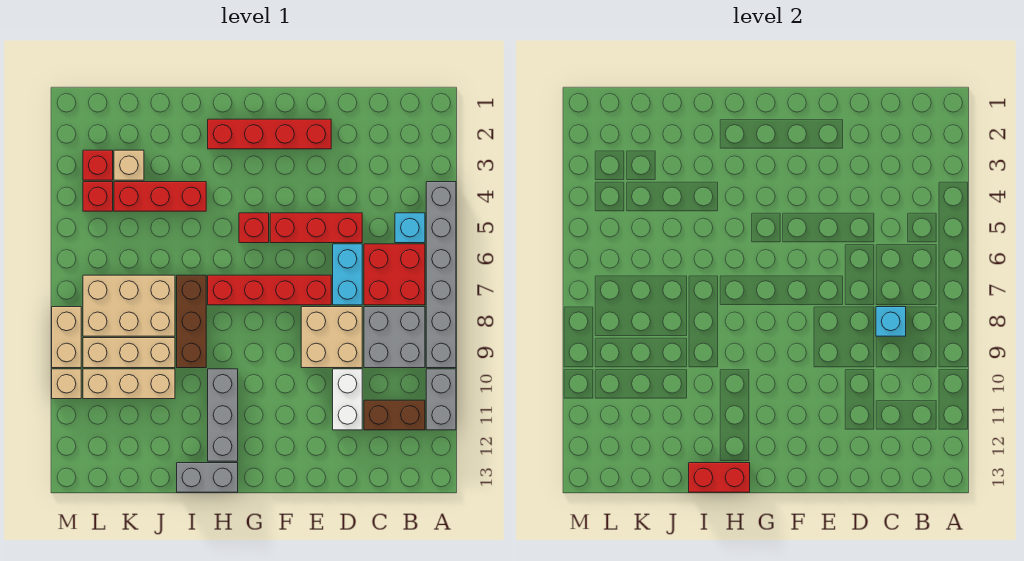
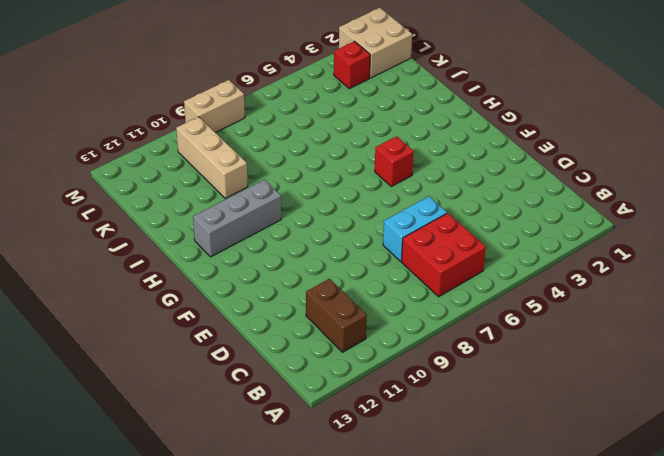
tan 2x2 brick [339,8,412,78] -> tan 2x2 brick moved to [301,307,362,368]
none -> grey 1x6 brick [426,182,456,368]
none -> grey 1x2 brick [426,369,456,430]
none -> cyan 1x1 brick [395,213,425,243]

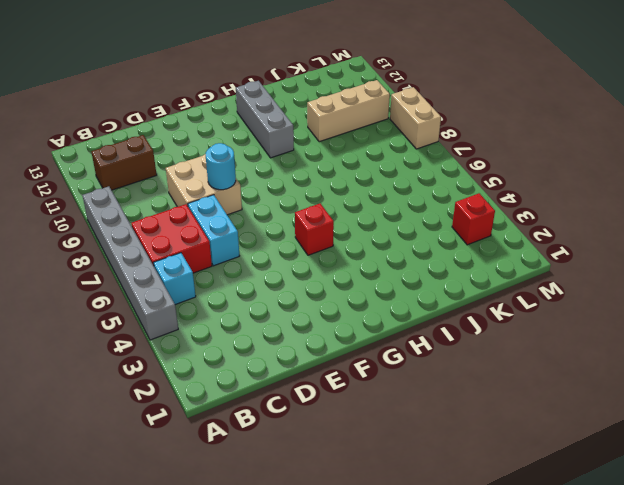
cyan 1x1 round brick [206,143,236,190] -> none
none -> grey 1x2 brick [426,369,456,430]
none -> grey 2x2 brick [364,307,425,368]
none -> red 1x3 brick [270,213,362,243]

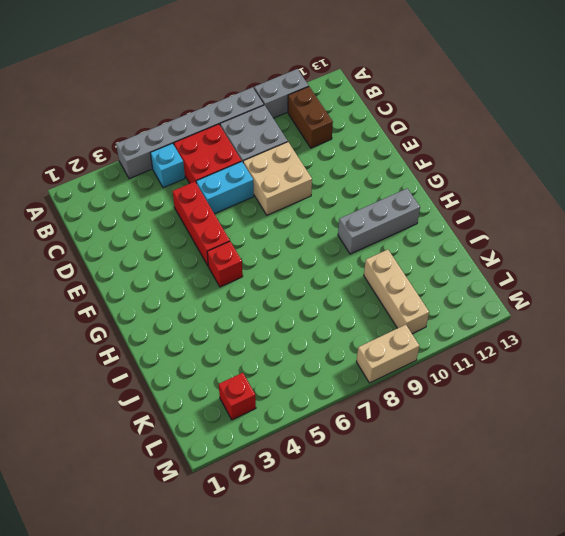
none -> white 1x2 brick [333,369,362,430]
none -> red 1x4 brick [208,119,331,149]
none -> red 1x4 brick [208,275,331,305]

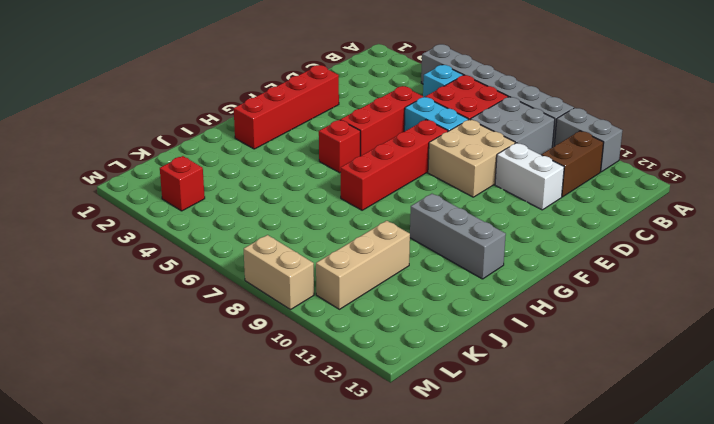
none -> grey 1x2 brick [177,463,238,492]
none -> red 1x3 brick [114,182,206,211]
none -> brown 1x3 brick [177,275,206,368]

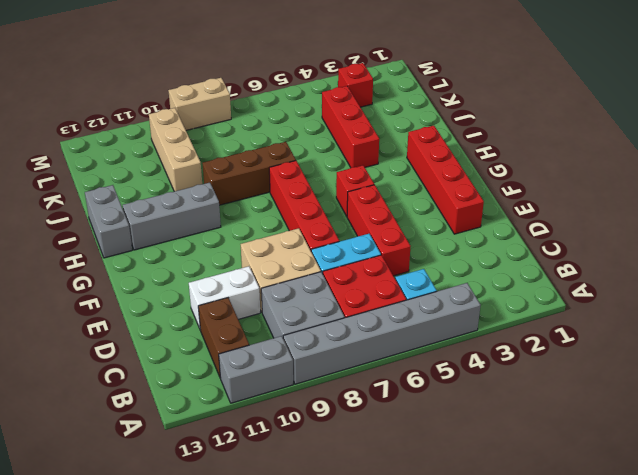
none -> tan 2x3 brick [83,275,175,336]
none -> tan 1x3 brick [83,338,175,368]
none -> tan 1x1 brick [114,150,144,180]

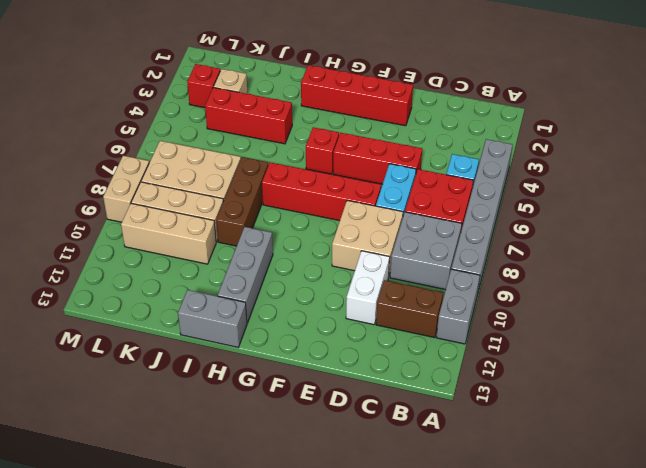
none -> red 1x1 brick [83,182,113,211]
none -> tan 1x1 brick [52,369,81,399]
none -> cyan 1x1 brick [876,307,906,336]

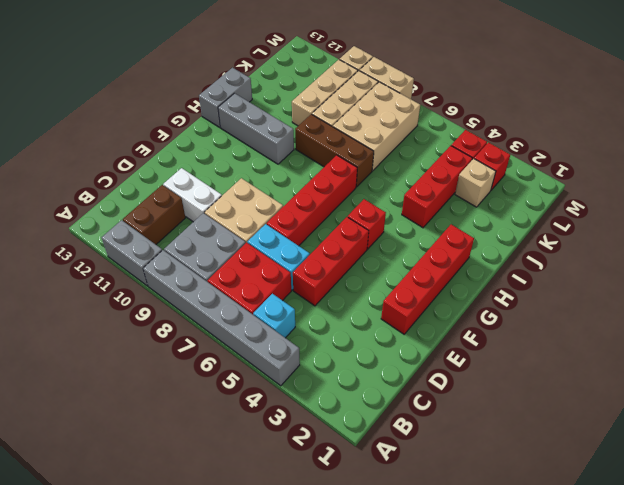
none -> cyan 1x1 brick [876,307,906,336]
none -> red 1x2 brick [689,463,750,492]

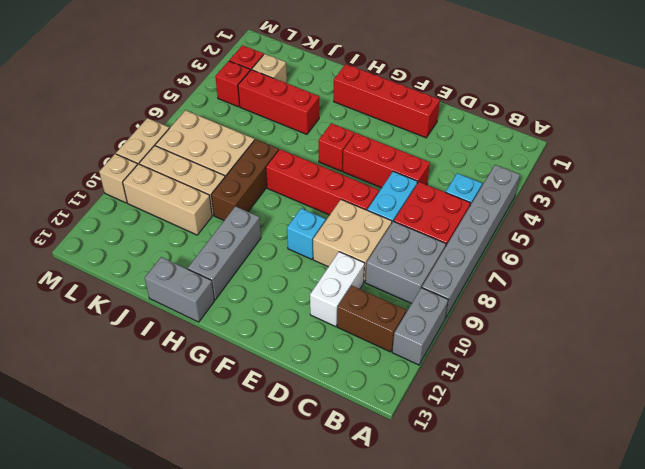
cyan 1x1 brick [287,208,326,259] -> cyan 1x1 brick moved to [876,307,906,336]
none -> red 1x2 brick [689,463,750,492]

